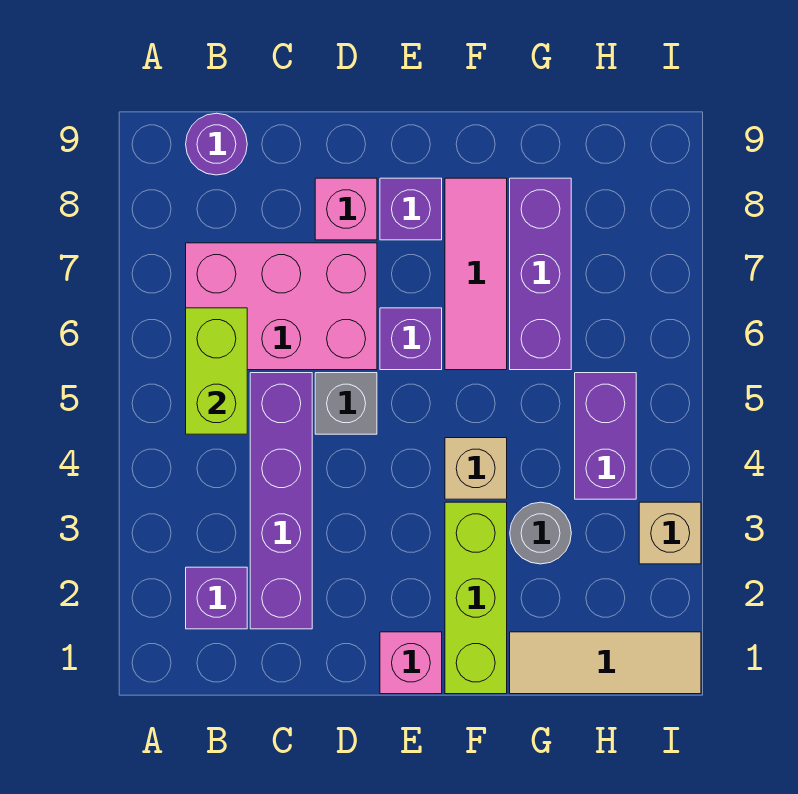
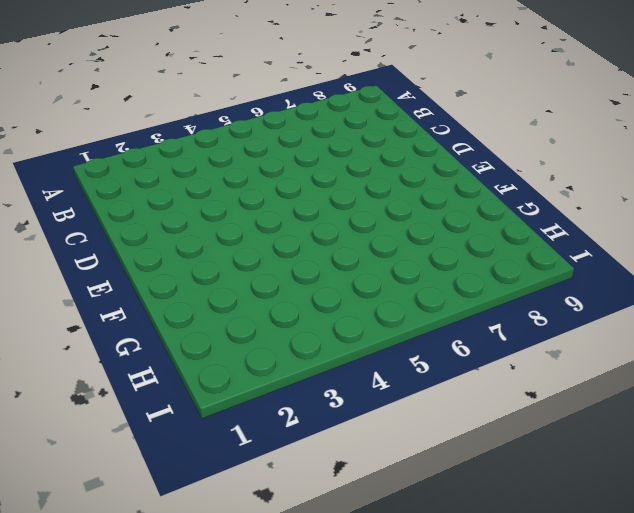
none -> purple 1x1 brick [186,567,247,629]
none -> pink 2x3 brick [186,243,377,370]
none -> purple 1x1 round brick [186,113,247,175]

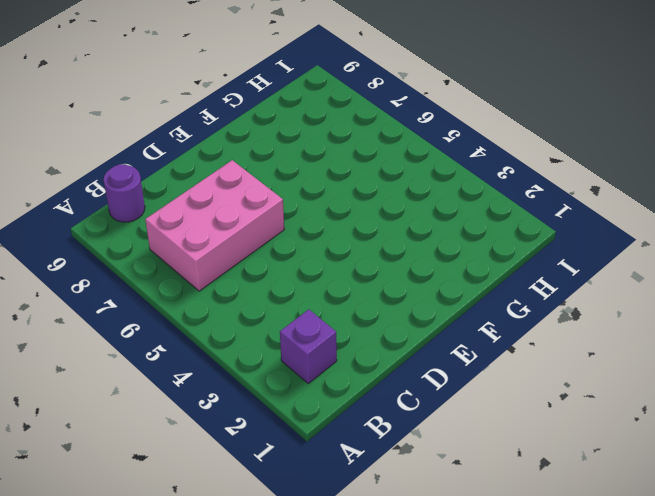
none -> purple 1x4 brick [250,373,312,629]
none -> grey 1x1 brick [315,373,377,434]
none -> pink 1x1 brick [315,178,377,240]

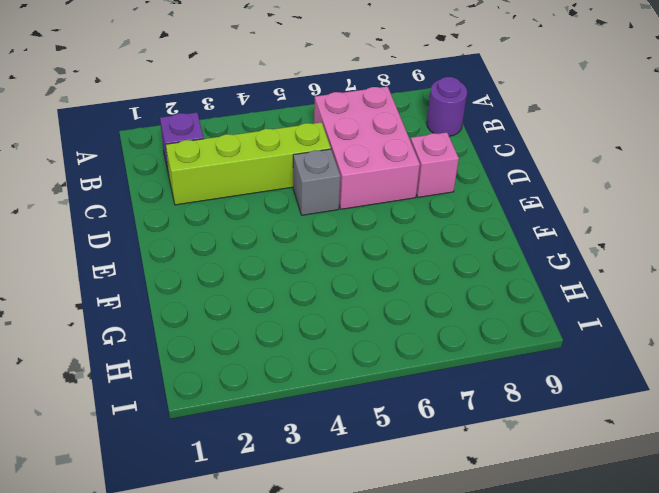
lime 1x4 brick [166,122,331,205] -> purple 1x4 brick [250,373,312,629]
none -> pink 1x1 brick [380,632,442,694]
none -> purple 1x1 brick [380,308,442,370]
none -> purple 1x1 brick [380,178,442,240]

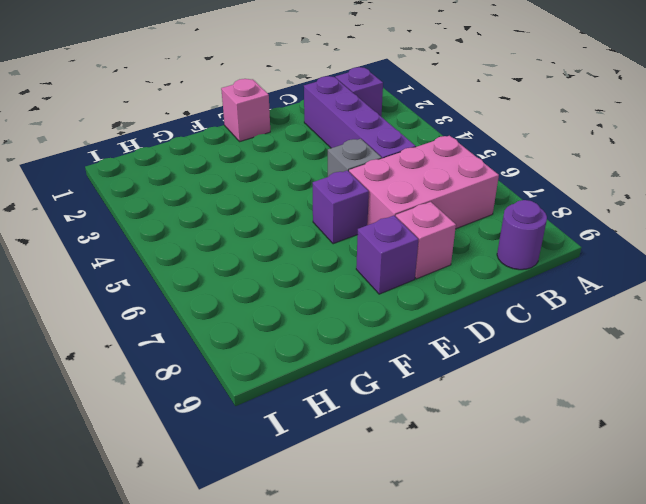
none -> lime 1x3 brick [445,502,507,694]
none -> tan 1x1 brick [445,438,507,499]
none -> pink 1x3 tile [445,178,507,370]

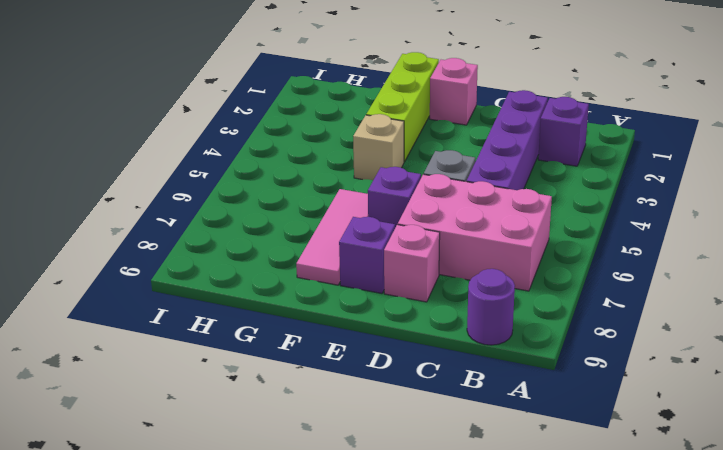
none -> tan 1x3 tile [510,632,701,694]
none -> grey 1x1 round brick [510,502,571,564]
none -> purple 1x3 brick [510,178,571,370]

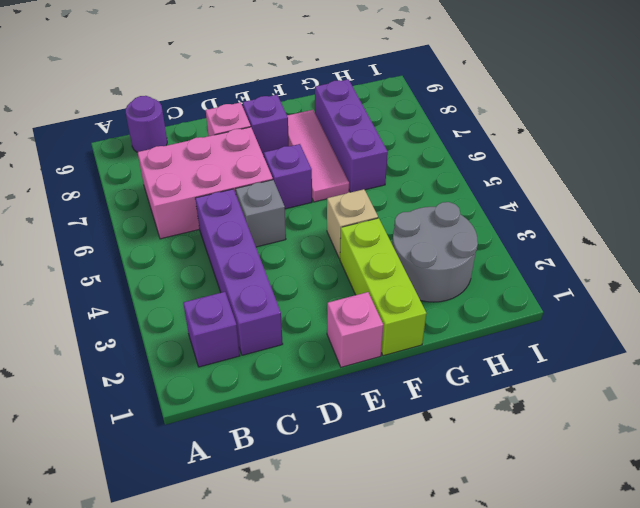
grey 2x2 round brick [392,202,478,302] -> grey 1x1 round brick [510,502,571,564]
none -> tan 1x3 tile [510,632,701,694]
none -> purple 1x2 brick [575,373,636,499]
none -> tan 1x1 brick [639,502,701,564]

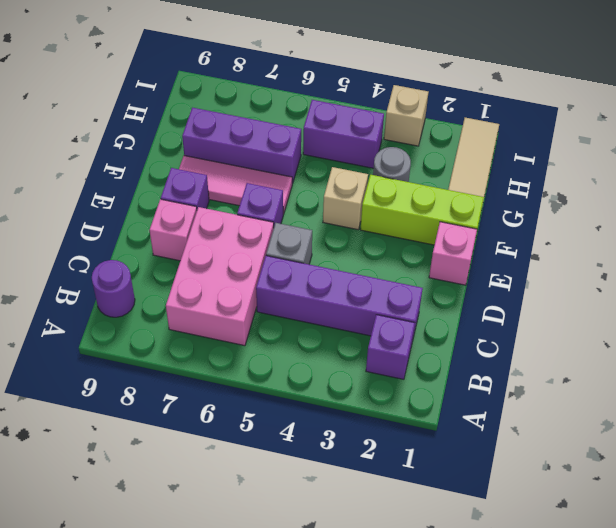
none -> lime 1x2 brick [186,308,247,434]

